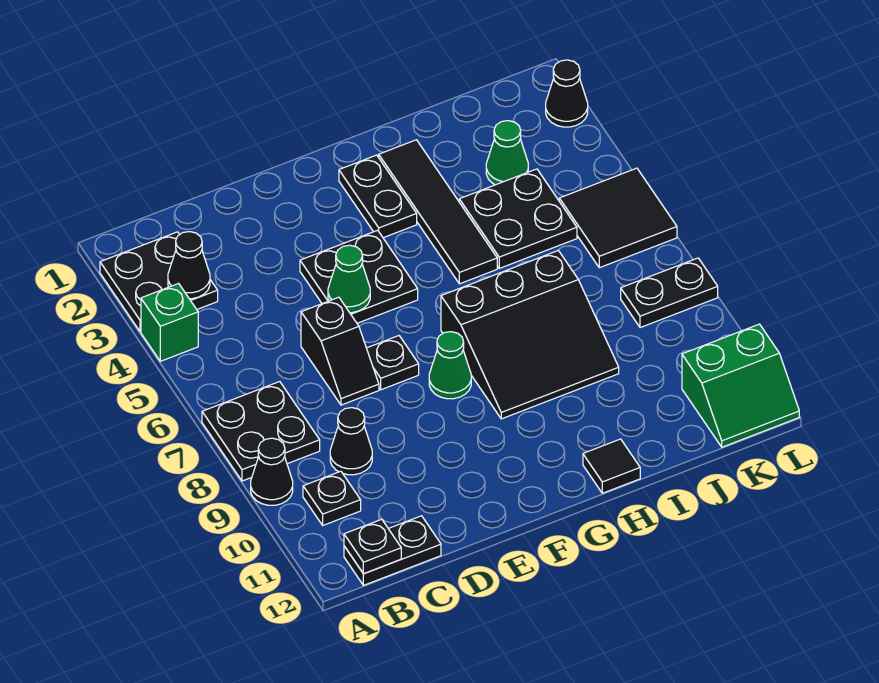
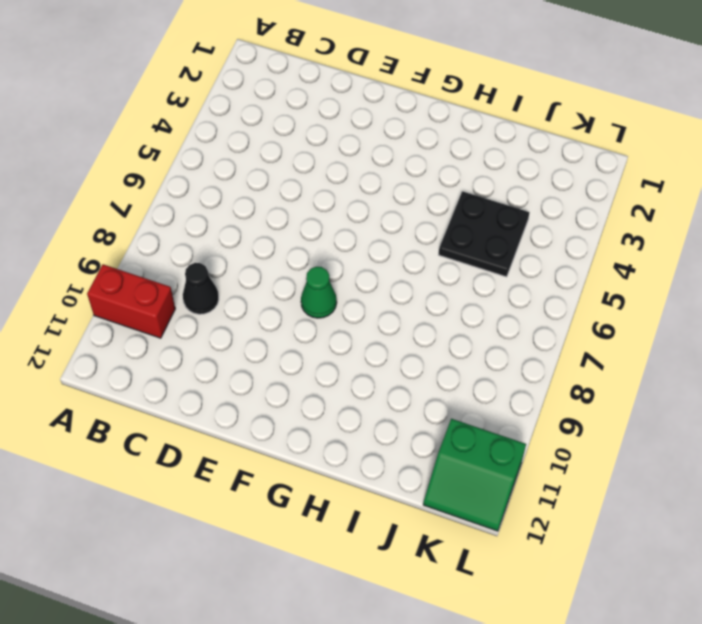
red 1x2 brick [87,264,175,338] -> black 1x1 plate [303,471,361,525]
none -> black 2x2 plate [100,232,218,331]
none -> green 1x1 brick [141,283,198,361]
none -> black 2x2 plate [202,382,320,481]

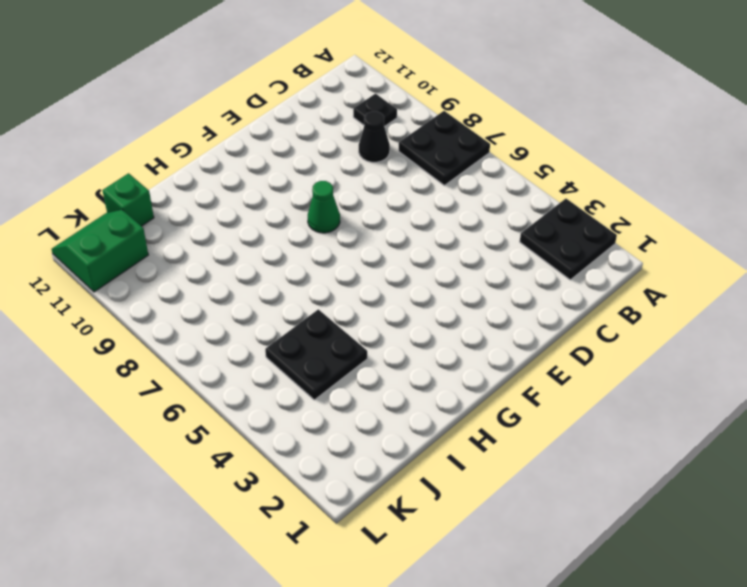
green 1x1 brick [103,173,154,226] -> green 1x1 brick moved to [141,283,198,361]
none -> black 1x1 cone [251,438,293,505]
none -> black 1x2 plate [344,516,441,585]
none -> black 1x2 slope [301,297,379,405]

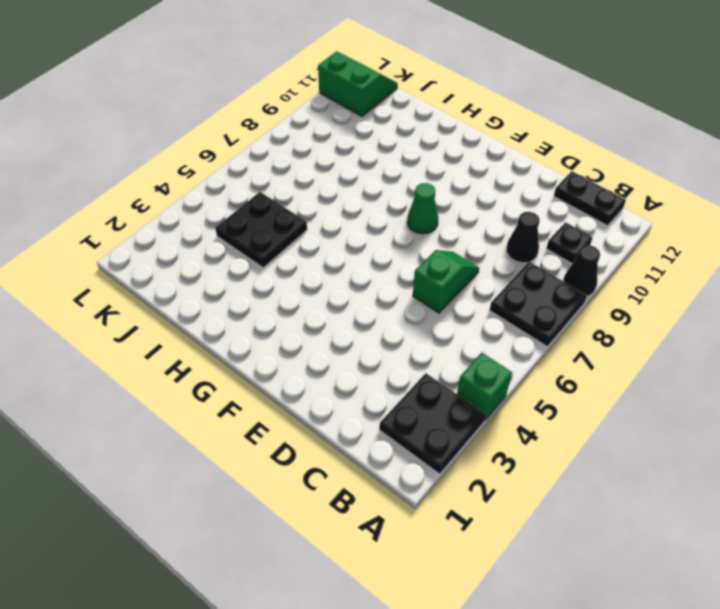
green 1x2 slope [413,250,479,313] -> black 1x2 slope [301,297,379,405]
none -> black 2x2 plate [300,230,418,323]
none -> black 1x1 plate [367,336,419,390]
none -> black 1x2 plate [339,155,417,238]

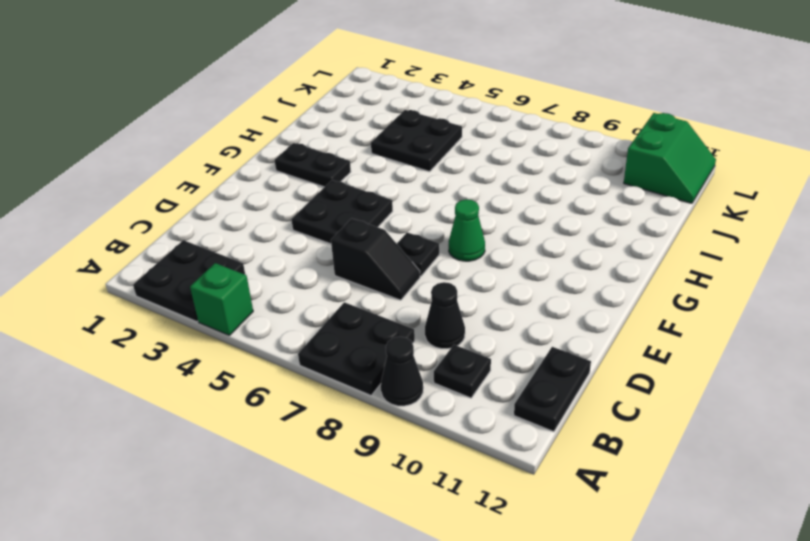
none -> black 3x3 slope [441,251,619,419]
none -> black 1x4 tile [379,140,497,284]
none -> black 1x1 tile [583,439,640,493]

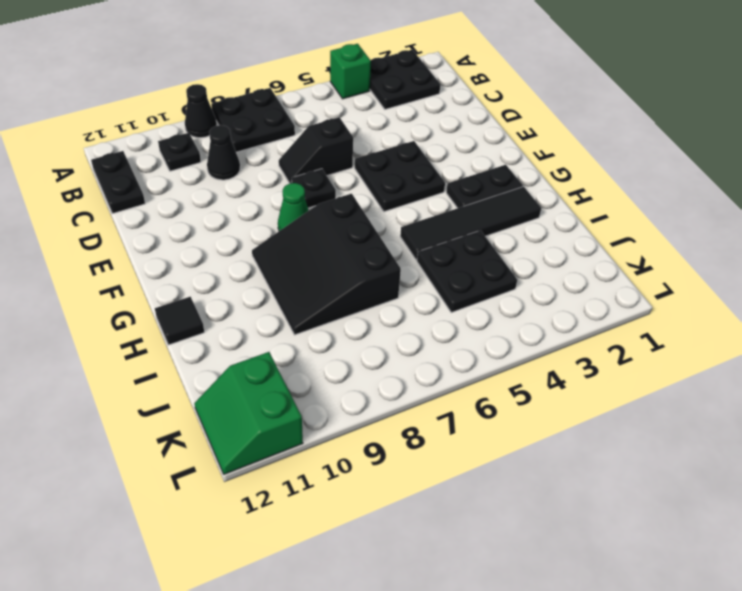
none -> green 1x1 cone [486,121,528,185]
none -> black 2x2 tile [559,168,677,268]
none -> black 1x2 plate [621,258,718,328]

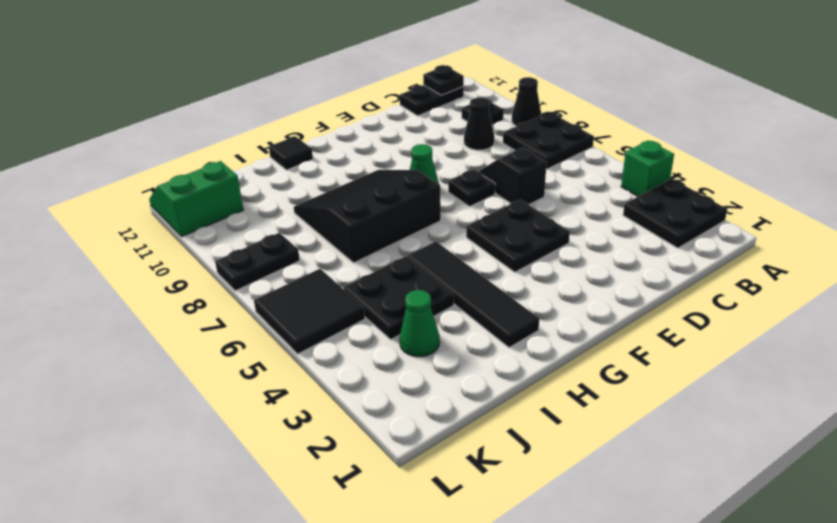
none -> black 1x2 plate [339,155,417,238]
none -> black 1x1 cone [546,60,588,127]
none -> black 1x1 cone [168,232,210,299]

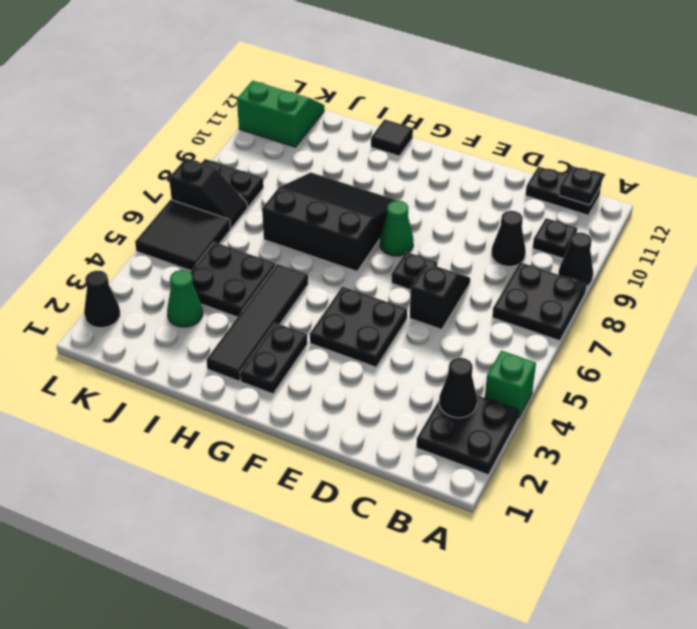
black 1x2 slope [169,158,247,228] -> none
none -> green 1x1 cone [328,245,370,313]

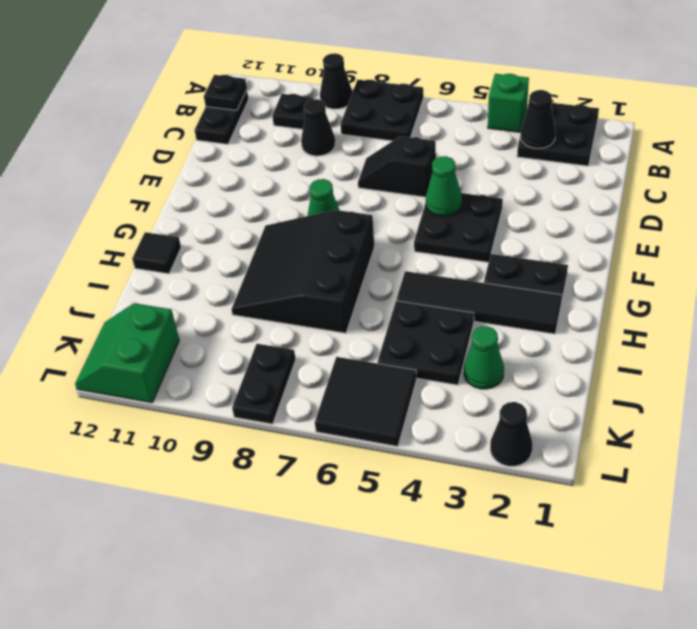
none -> black 1x1 plate [367,336,419,390]

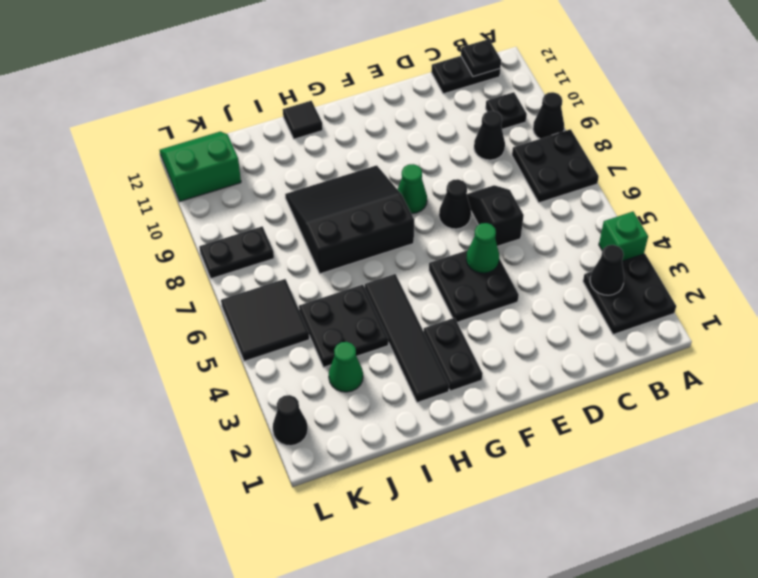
black 1x1 cone [439,179,471,229] -> black 1x1 plate [367,336,419,390]

